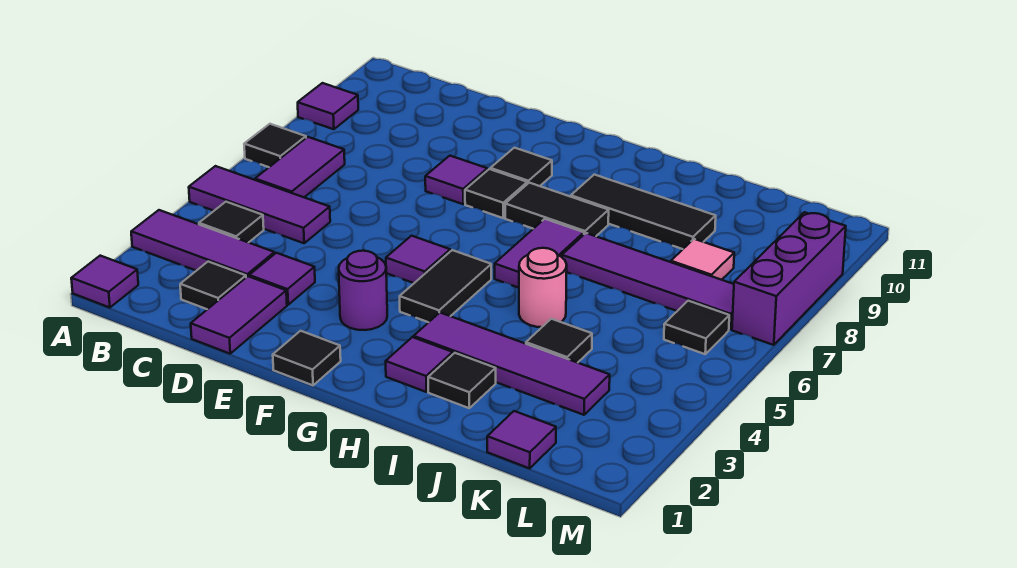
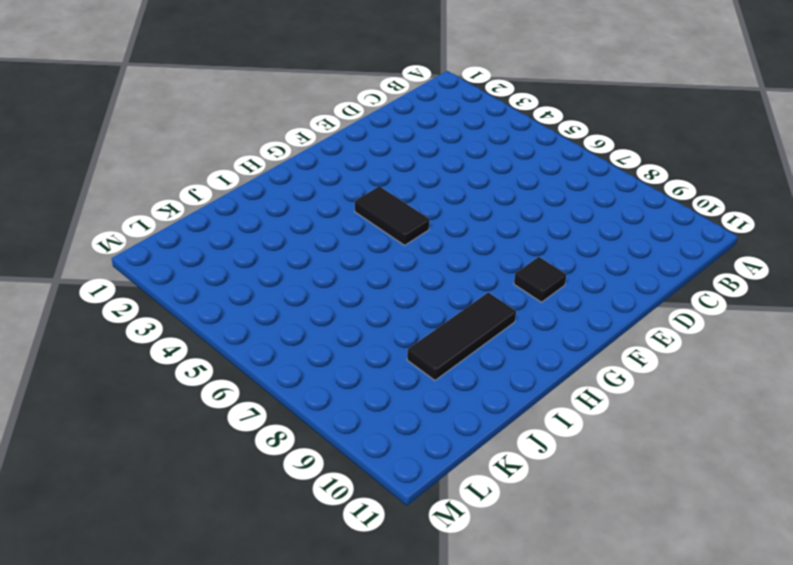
none -> purple 1x1 tile [71,256,138,308]
none -> purple 1x3 tile [131,210,274,277]
none -> purple 1x3 tile [189,166,330,243]
none -> black 1x1 tile [244,124,306,167]

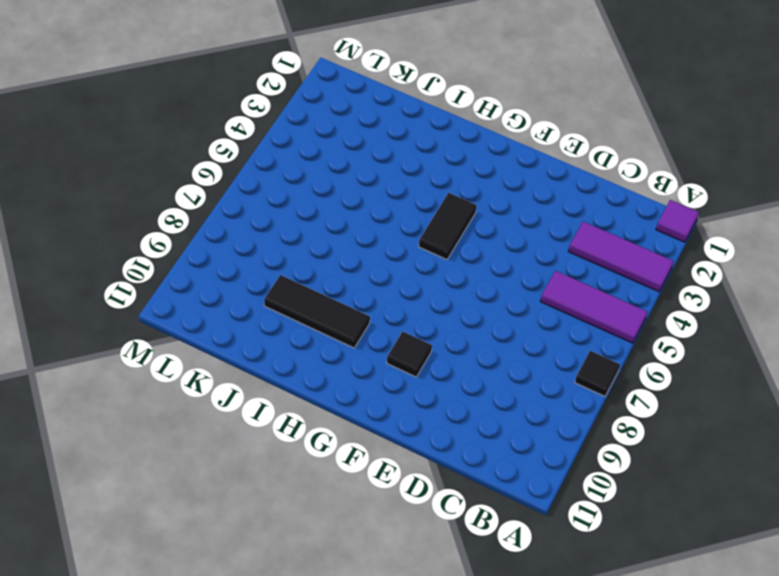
none -> purple 1x1 tile [298,83,358,129]
none -> black 1x1 tile [199,202,264,243]
none -> purple 1x2 tile [255,137,345,197]
none -> black 1x1 tile [180,262,246,309]

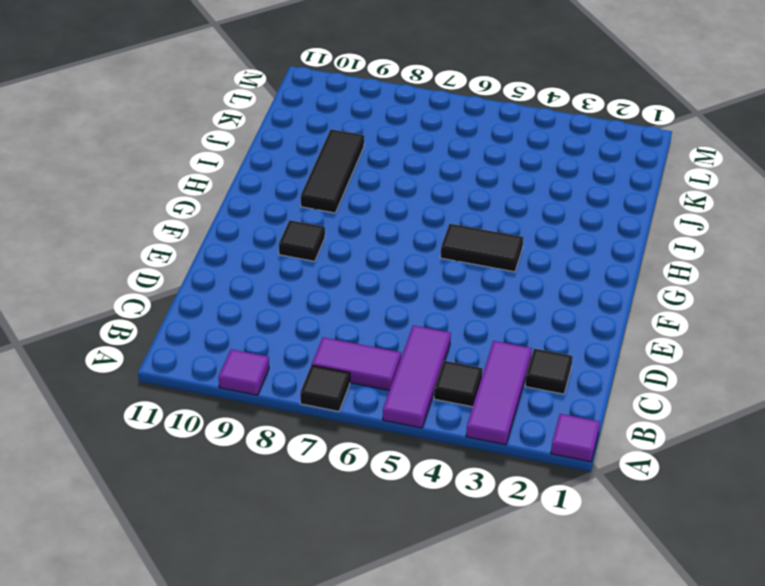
none -> purple 1x2 tile [191,276,287,354]
none -> purple 1x1 tile [249,253,315,305]
none -> purple 1x1 tile [425,156,487,204]
none -> black 1x1 tile [273,331,341,385]

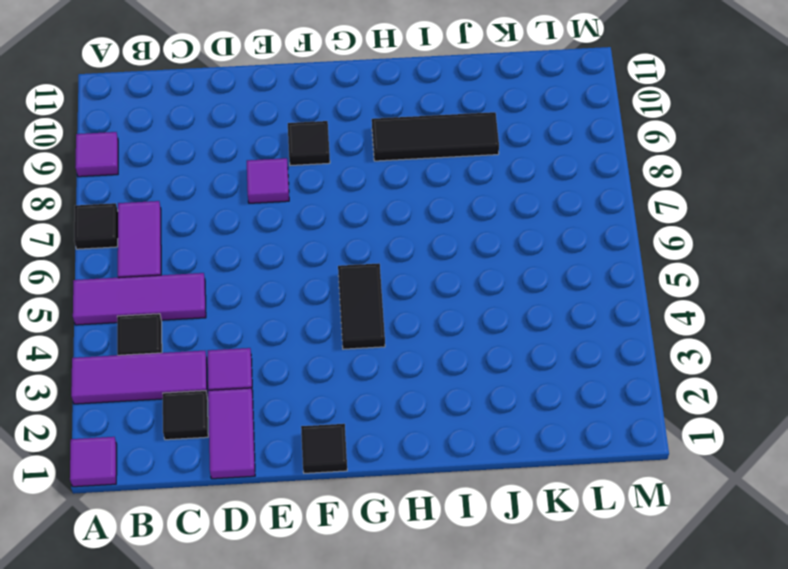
none -> purple 1x1 round brick [339,251,387,330]
none -> purple 1x1 tile [386,236,450,283]
none -> black 1x1 tile [465,169,527,218]
none -> black 1x2 tile [505,183,609,236]

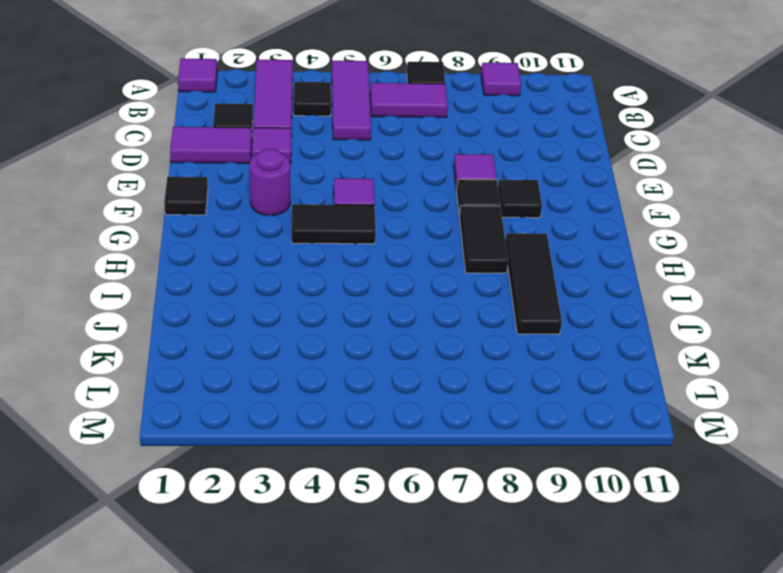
none -> purple 1x1 tile [386,337,453,392]
none -> purple 1x4 tile [414,313,610,415]
none -> purple 1x2 tile [495,219,584,288]
none -> black 1x1 tile [428,353,496,408]

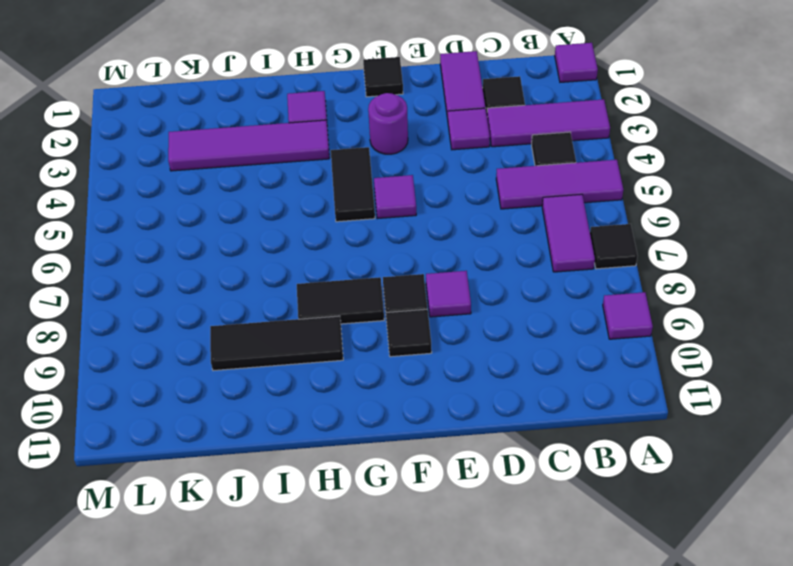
none -> purple 1x2 tile [495,219,584,288]
none -> black 1x1 tile [428,353,496,408]
none -> pink 1x1 round brick [519,248,567,327]
none -> purple 1x4 tile [562,233,734,330]

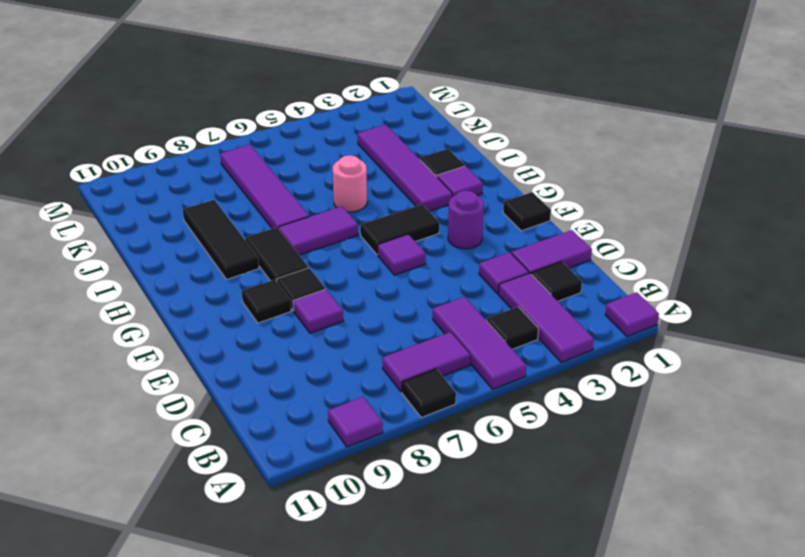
none -> black 1x1 tile [526,319,592,363]
none -> purple 1x1 tile [487,411,556,468]
none -> pink 1x1 tile [671,239,734,280]
none -> black 1x1 tile [664,301,729,354]

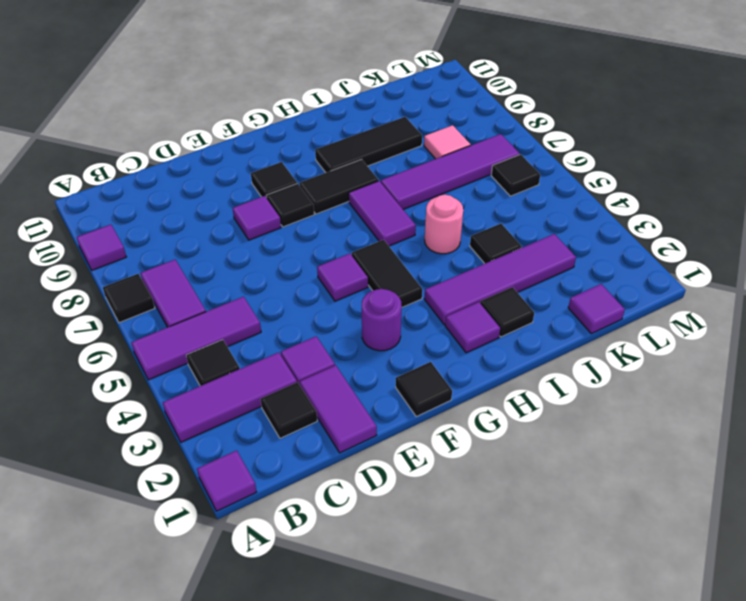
none -> purple 1x3 brick [732,212,846,345]

